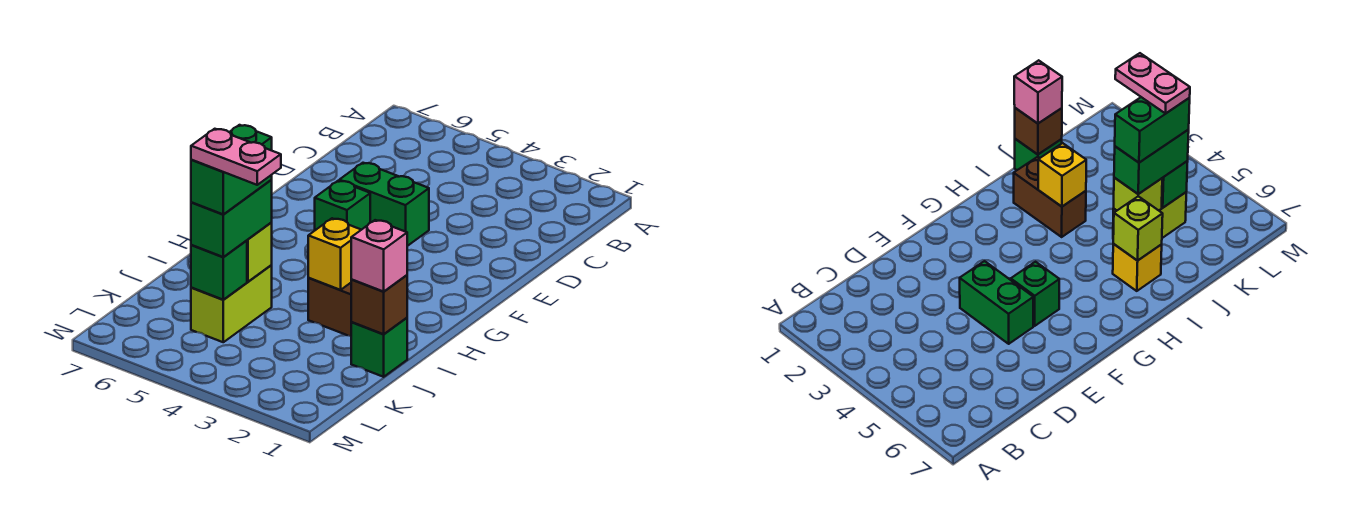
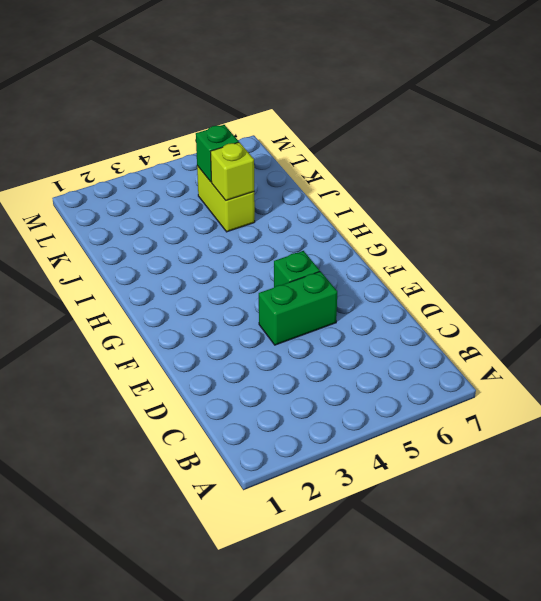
none -> brown 1x2 brick [308,278,351,336]
none -> yellow 1x1 brick [1113,244,1162,291]
none -> green 1x1 brick [351,318,407,377]

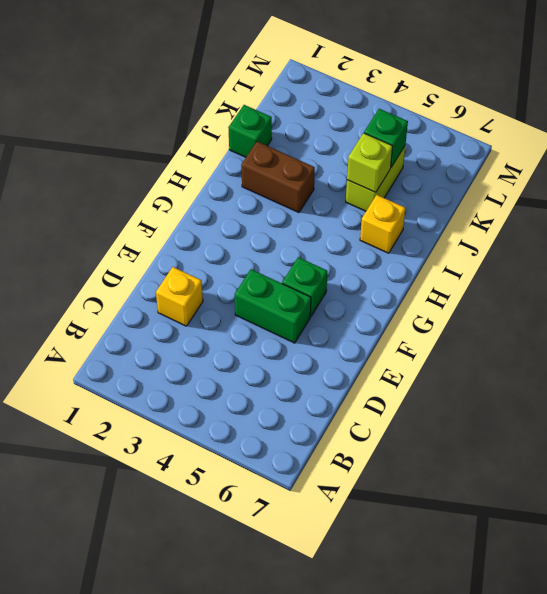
yellow 1x1 brick [156,267,203,326] -> yellow 1x1 brick moved to [308,218,361,290]
none -> lime 1x1 brick [1113,196,1163,261]
none -> brown 1x1 brick [351,275,407,334]
none -> pink 1x1 brick [351,220,407,292]

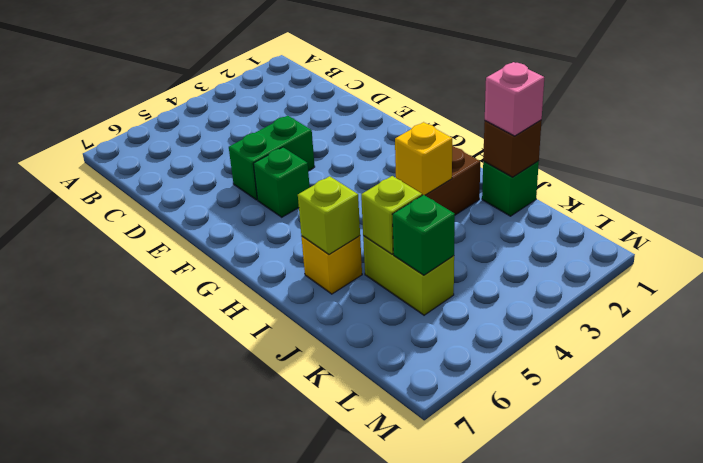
none -> green 1x2 brick [191,180,272,257]
none -> green 1x2 brick [191,125,272,215]
none -> pink 1x2 plate [191,129,281,185]

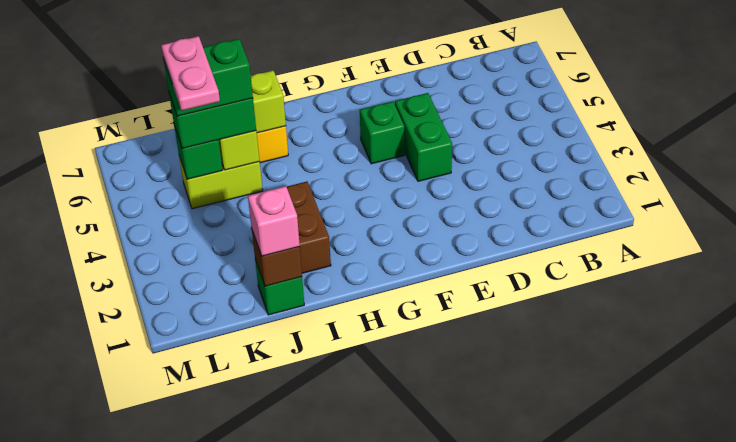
none -> yellow 1x1 brick [308,218,361,290]

